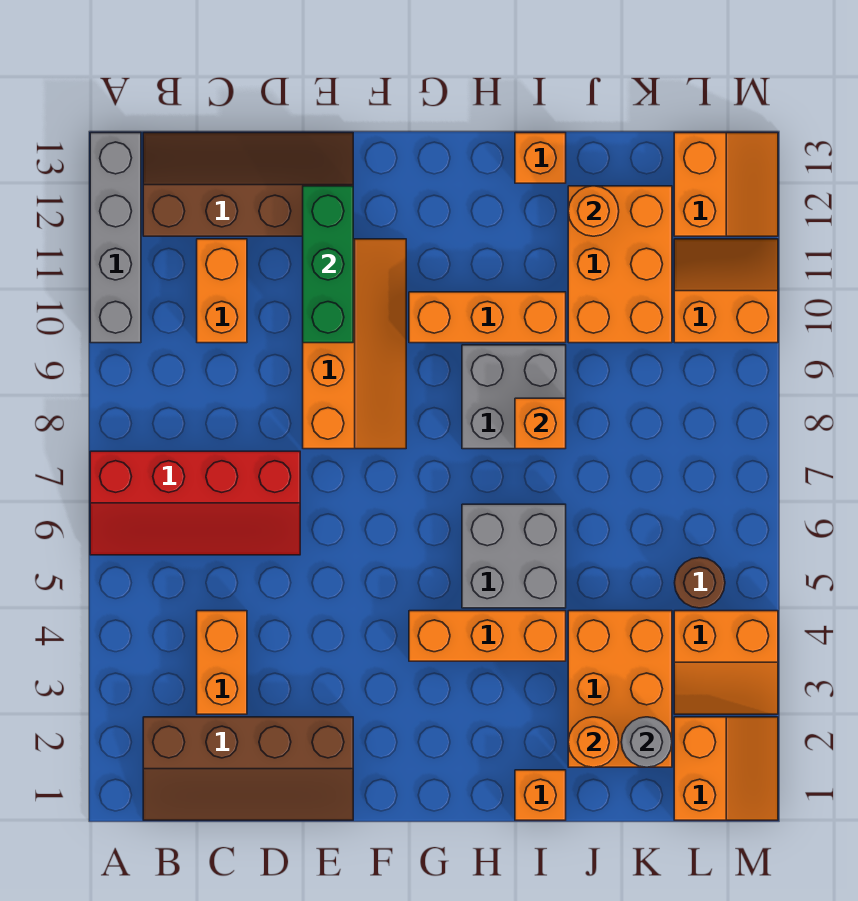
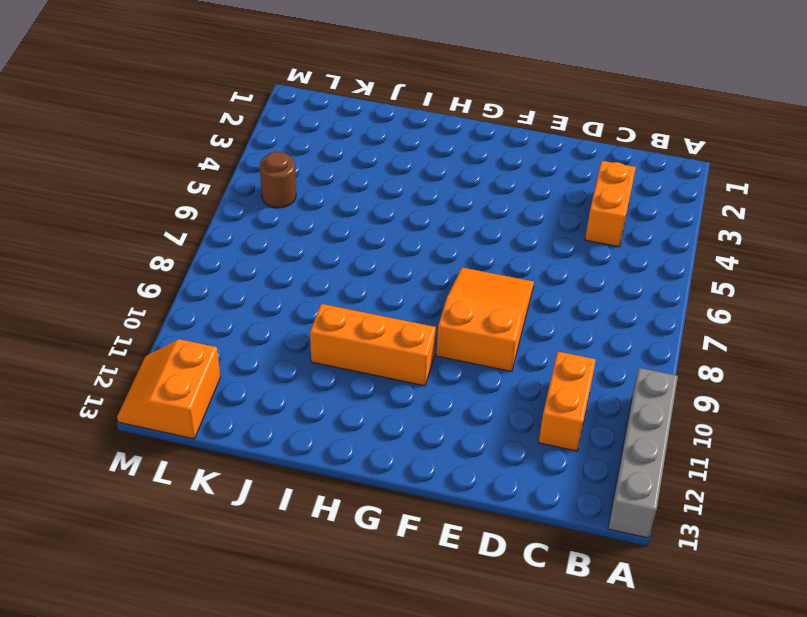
orange 2x3 slope [436,267,534,372] -> orange 2x4 slope [303,239,406,449]
none -> red 2x4 slope [90,451,300,555]
none -> brown 2x4 slope [143,717,353,820]
none -> brown 2x4 slope [143,133,353,236]

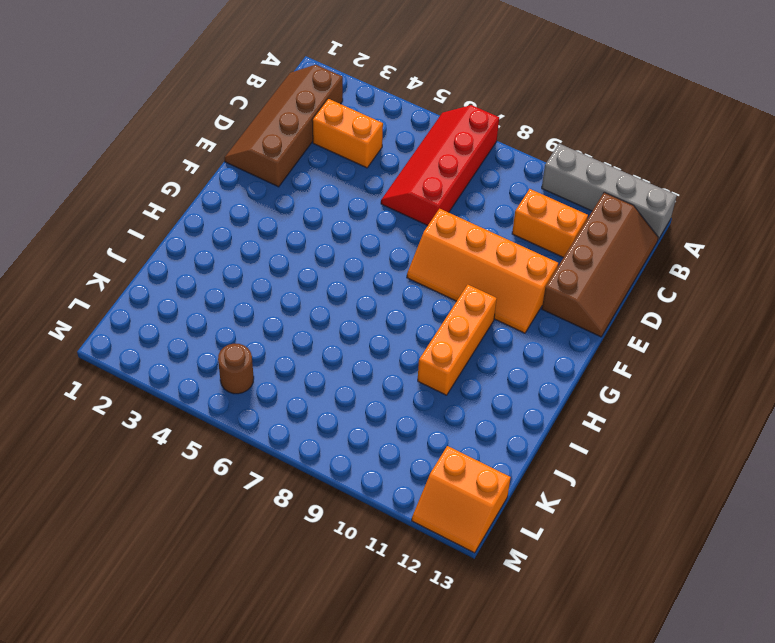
none -> orange 1x3 brick [409,611,566,661]
none -> grey 2x2 brick [462,504,566,608]
none -> grey 2x2 brick [462,345,566,449]

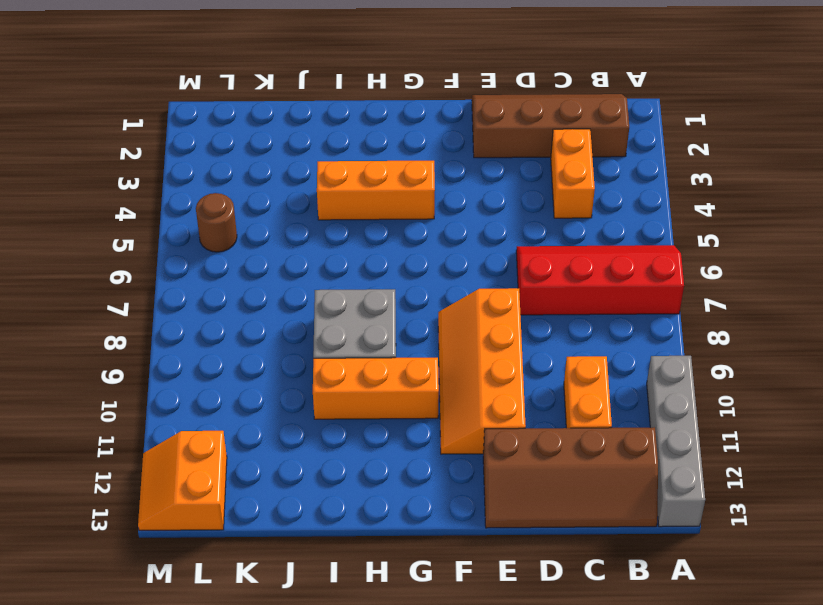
none -> grey 2x2 brick [462,504,566,608]
none -> orange 1x1 brick [515,770,566,820]
none -> orange 1x1 brick [515,133,566,183]

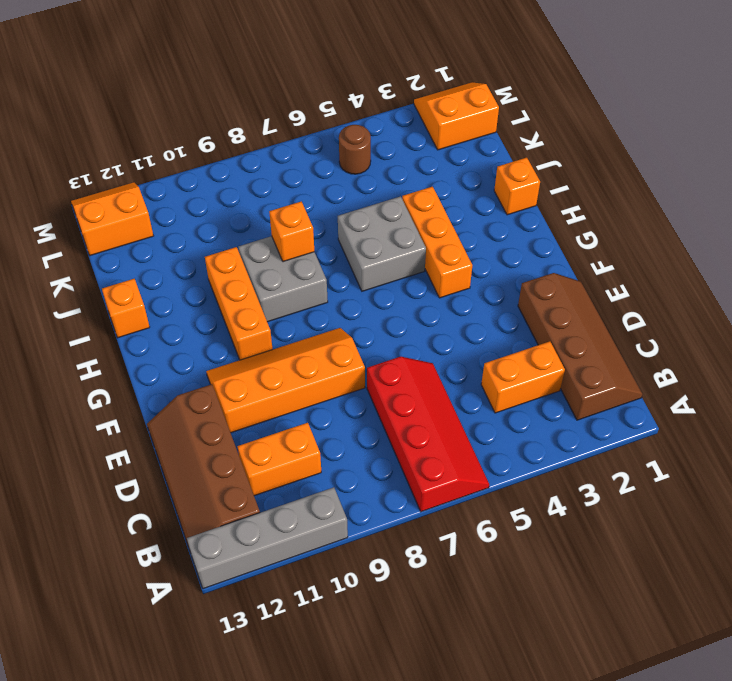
none -> orange 2x3 brick [568,611,672,767]
none -> orange 2x3 brick [568,186,672,343]
none -> orange 2x2 slope [674,611,778,714]

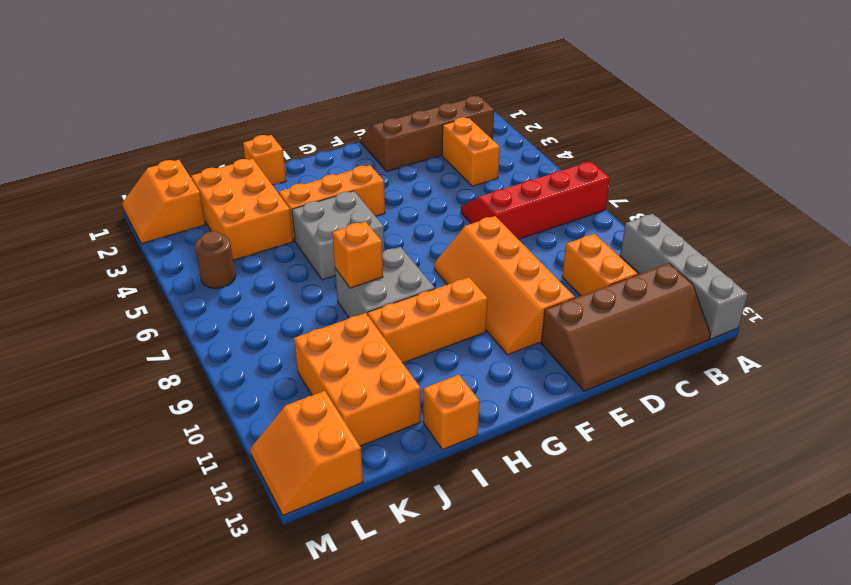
none -> orange 2x2 slope [674,611,778,714]
none -> orange 2x2 slope [674,239,778,343]
none -> green 1x3 brick [303,186,353,343]

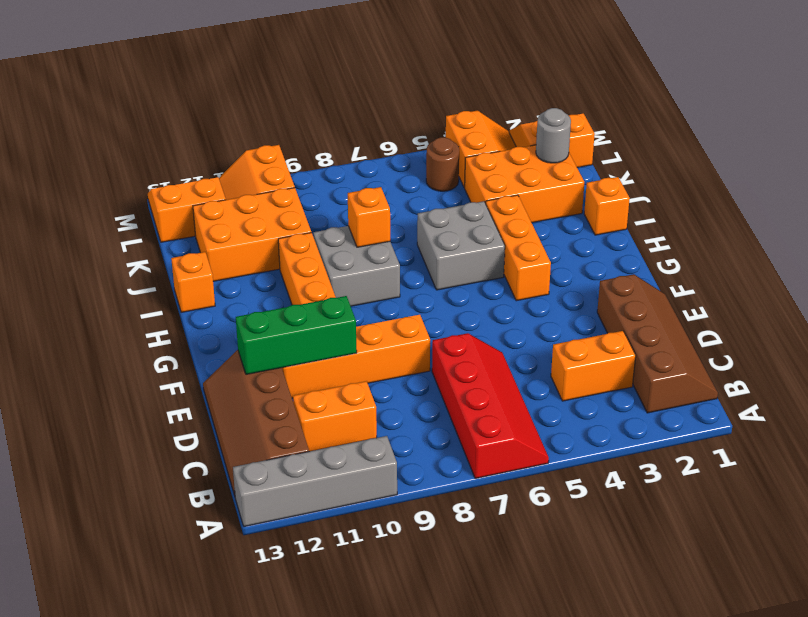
none -> orange 1x1 round brick [568,717,619,767]
none -> orange 1x1 round brick [568,186,619,236]

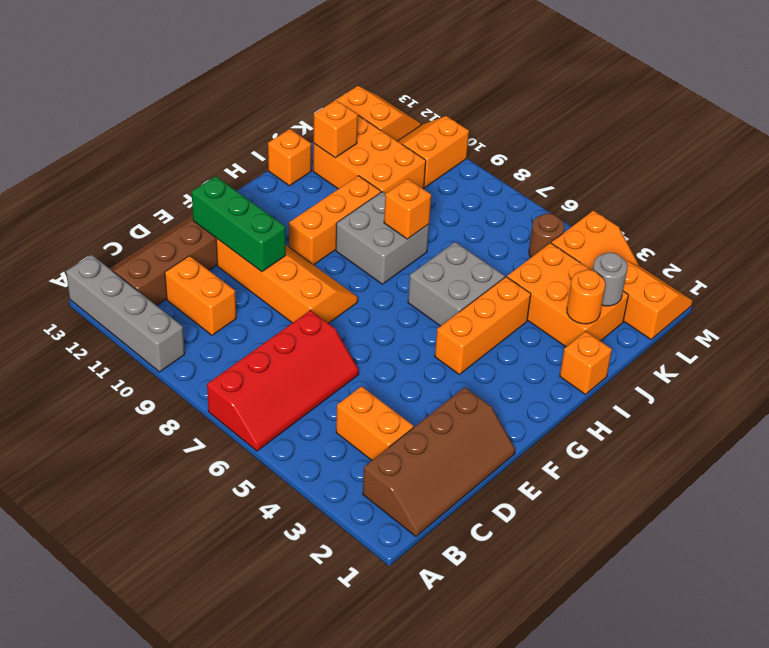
orange 1x1 brick [314,100,358,158] -> orange 1x1 round brick [568,186,619,236]

